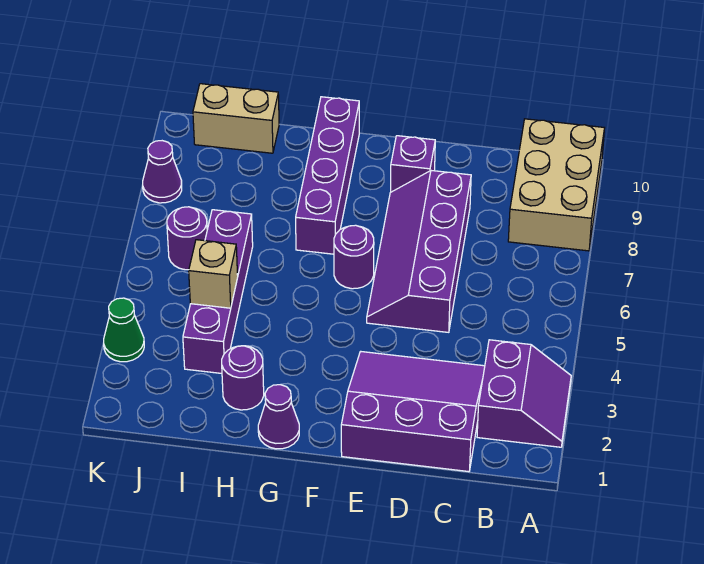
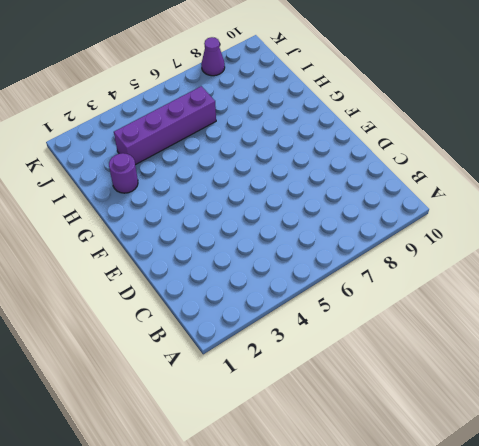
none -> purple 2x2 slope [477,340,571,447]
none -> tan 2x3 brick [508,119,604,251]
none -> purple 3x3 slope [341,351,485,472]

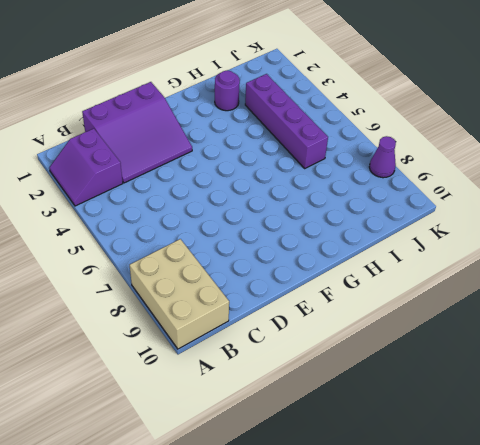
none -> purple 2x4 slope [367,171,471,332]
none -> purple 1x1 brick [391,136,435,192]
none -> purple 1x1 round brick [334,225,374,289]

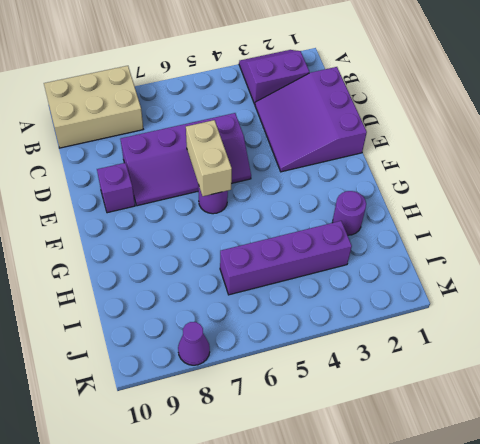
tan 1x2 brick [186,120,232,196] -> tan 1x2 brick moved to [193,84,279,153]
none -> purple 1x1 cone [258,385,299,449]
none -> purple 1x4 brick [296,97,359,254]
none -> purple 1x1 round brick [167,207,207,270]

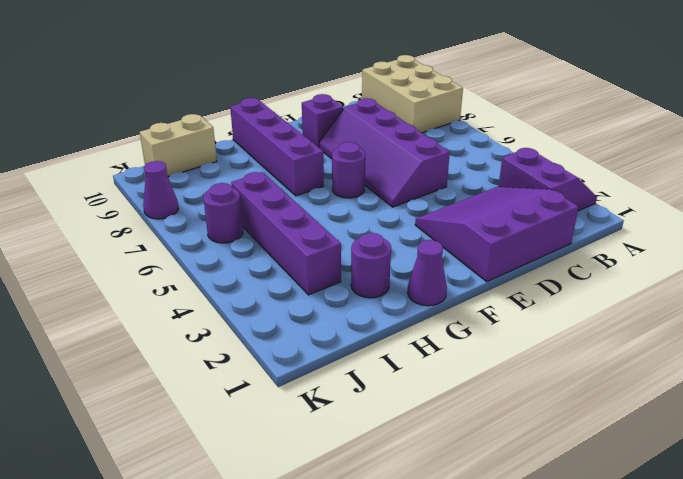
none -> green 1x1 cone [104,298,144,362]
none -> tan 1x1 brick [189,240,238,308]

